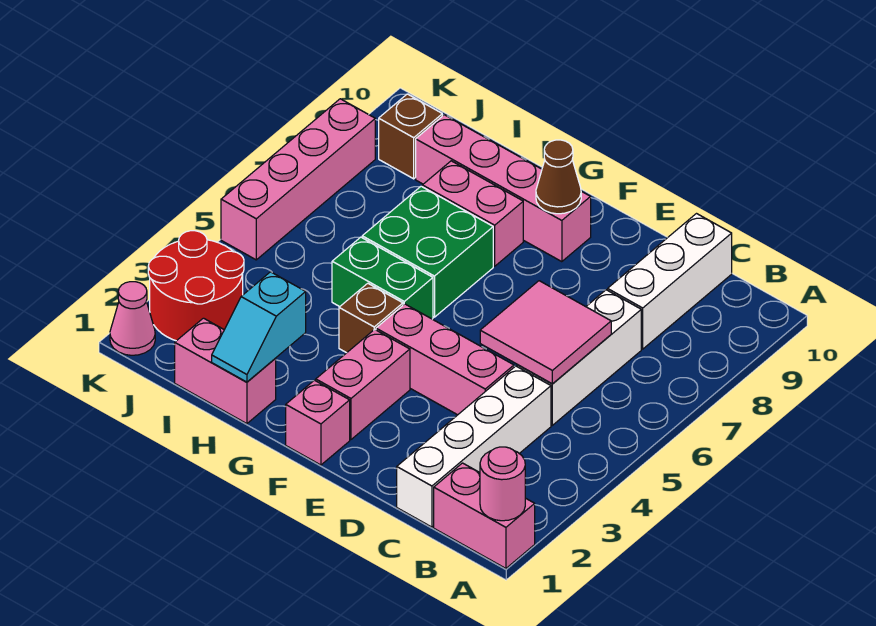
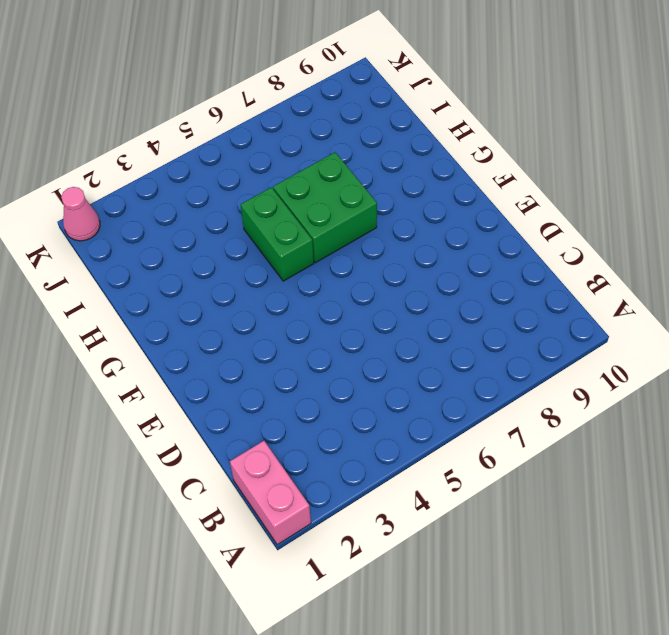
none -> white 1x4 brick [397,366,551,527]
none -> white 1x3 brick [517,290,641,425]
none -> white 1x3 brick [608,214,732,349]

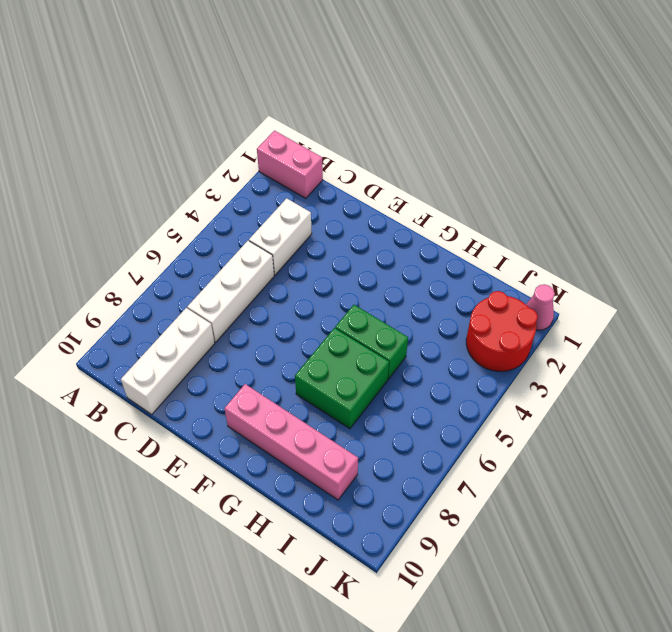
white 1x2 brick [249,198,312,275] -> white 1x4 brick [397,366,551,527]
none -> pink 1x3 brick [376,304,514,415]
none -> pink 1x1 brick [286,380,350,465]
none -> pink 1x2 brick [316,329,410,440]

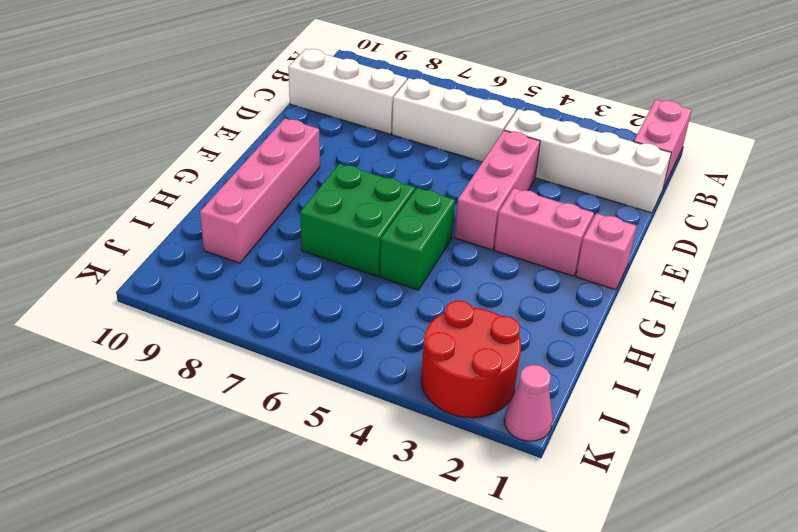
none -> brown 1x1 brick [339,283,403,353]
none -> pink 1x2 brick [422,161,523,266]
none -> pink 1x2 brick [175,318,276,424]

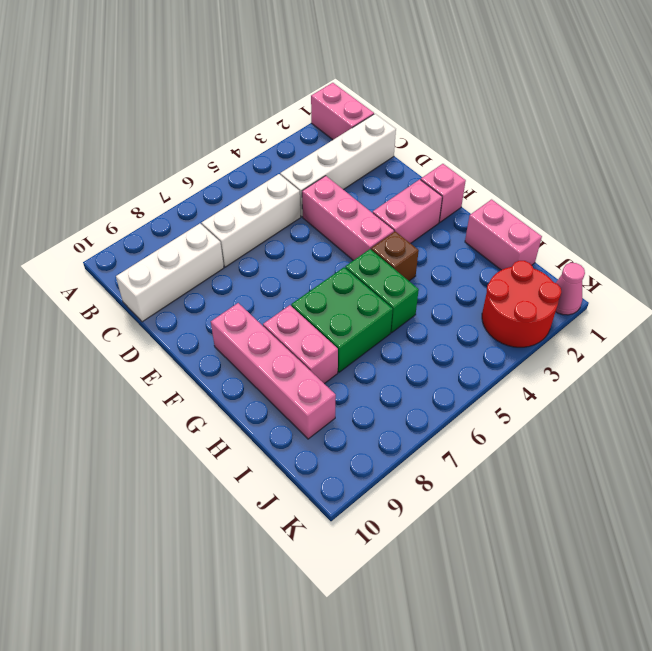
none -> brown 1x1 brick [379,94,442,179]
none -> pink 1x4 brick [221,99,375,260]
none -> pink 1x1 round brick [480,447,525,521]

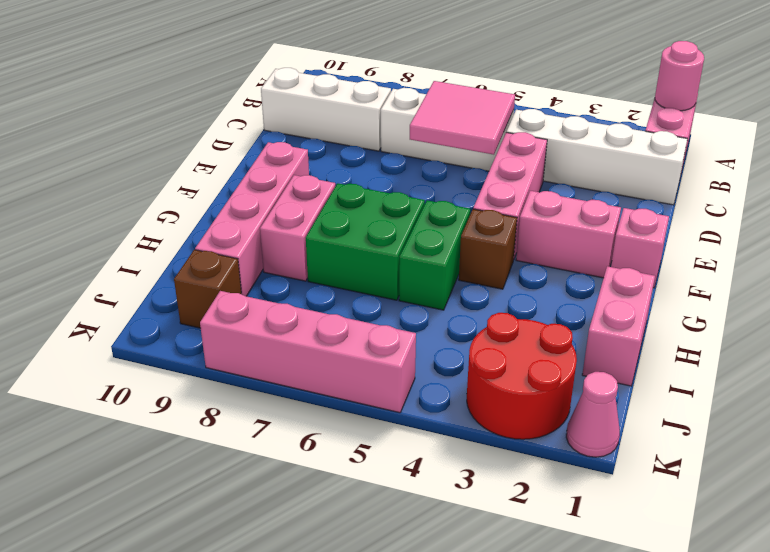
none -> brown 1x1 cone [536,140,581,214]
none -> cyan 1x2 slope [212,272,306,382]

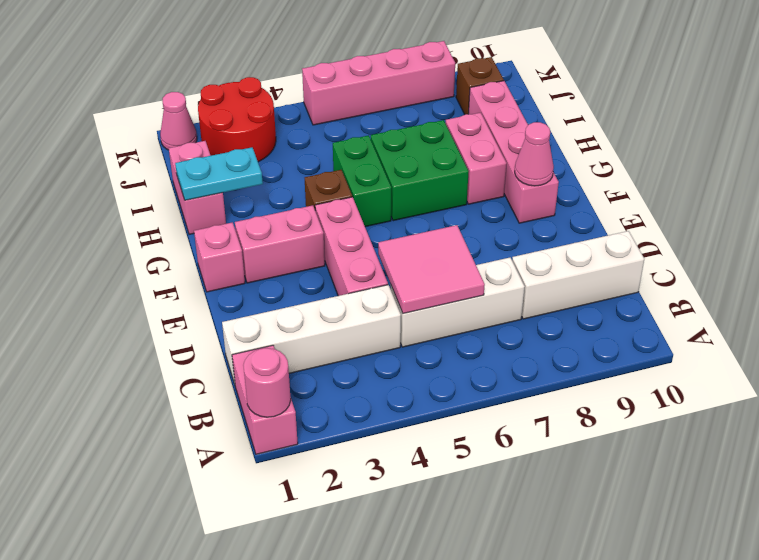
pink 1x1 cone [515,122,554,186] -> brown 1x1 cone [536,140,581,214]
cyan 1x2 plate [175,147,263,200] -> cyan 1x2 slope [212,272,306,382]

